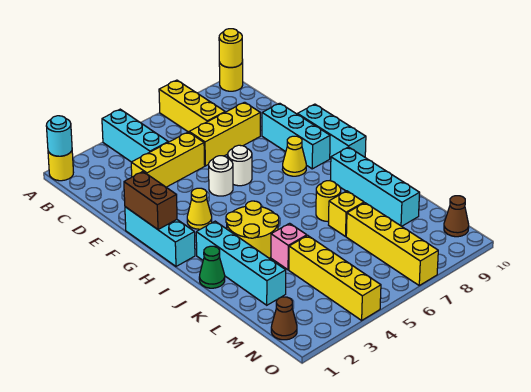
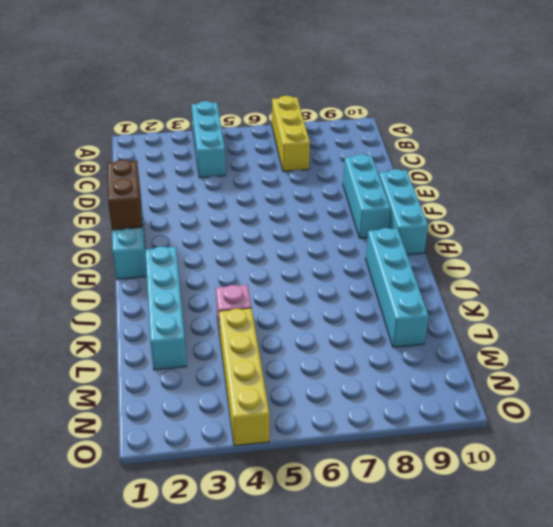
none -> yellow 1x1 round brick [48,151,73,181]
none -> yellow 1x1 round brick [219,61,243,91]
none -> yellow 1x3 brick [131,132,205,187]

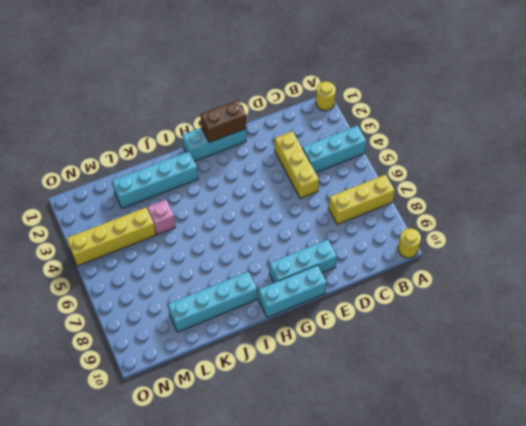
none -> yellow 1x3 brick [189,102,260,166]
none -> white 1x1 round brick [209,156,233,196]
none -> white 1x1 round brick [228,145,252,186]

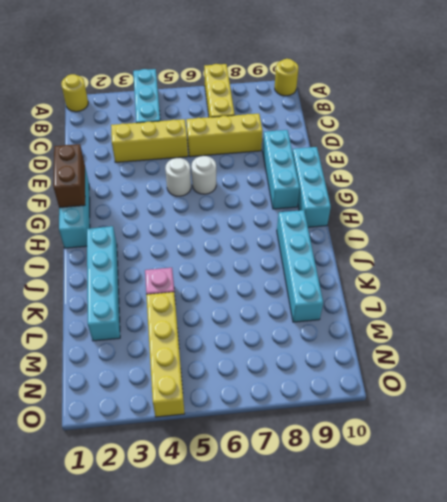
none -> yellow 1x1 cone [187,188,212,229]
none -> yellow 1x1 cone [282,136,306,176]
none -> yellow 2x2 round brick [226,201,279,258]

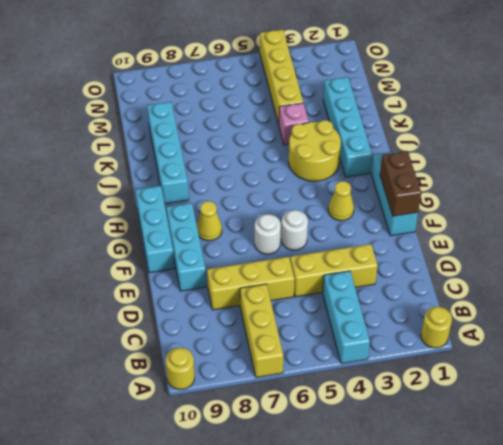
none -> green 1x1 cone [199,246,225,288]
none -> yellow 1x1 round brick [316,181,341,222]
none -> yellow 1x1 brick [329,191,364,236]

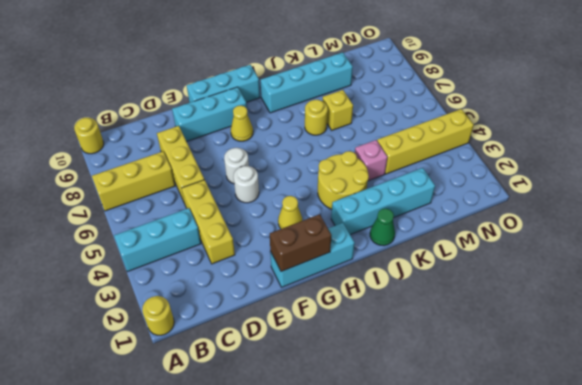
none -> yellow 1x4 brick [346,203,438,285]
none -> brown 1x1 cone [271,297,297,340]
none -> brown 1x1 cone [444,196,469,237]

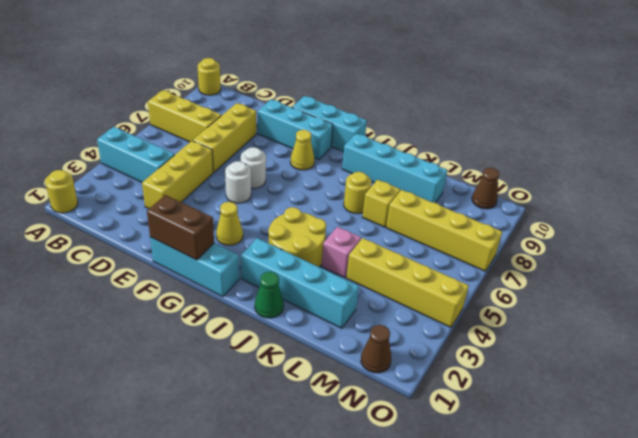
none -> cyan 1x1 round brick [46,116,72,156]
none -> yellow 1x1 round brick [219,29,243,67]

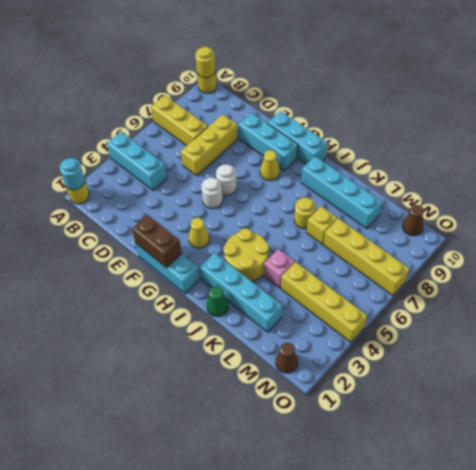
none -> yellow 1x3 brick [131,132,205,187]

